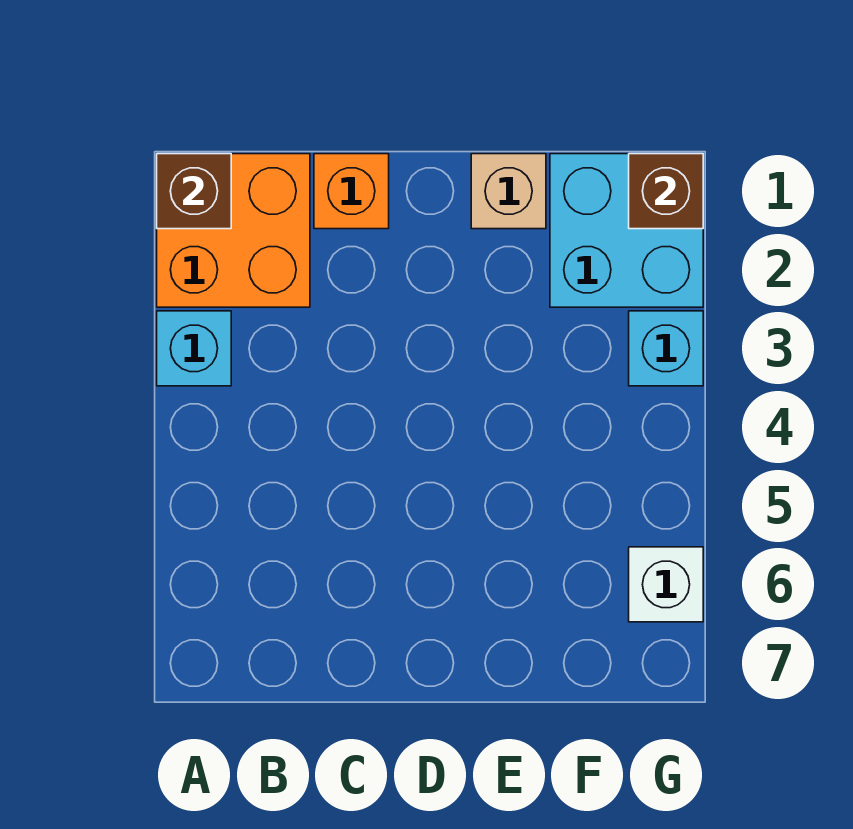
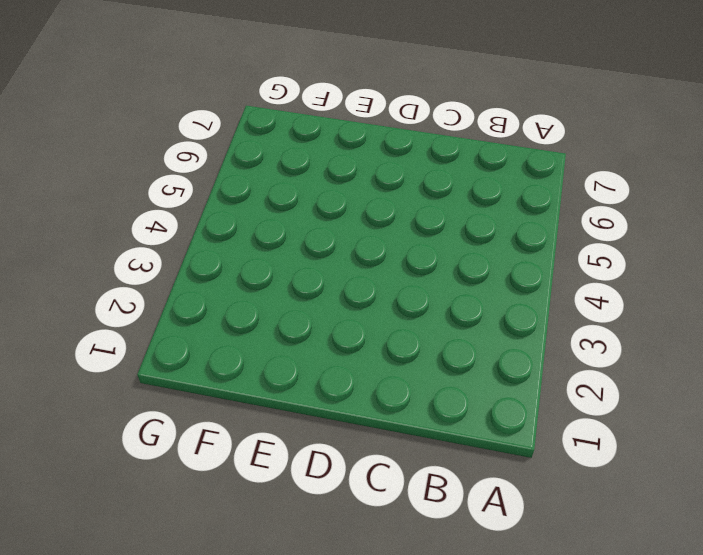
none -> orange 2x2 brick [157,154,310,307]
none -> cyan 1x1 brick [157,311,231,386]

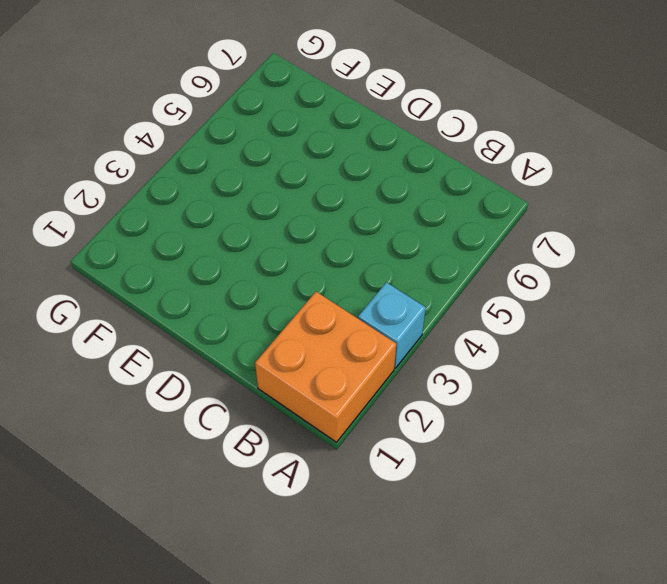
none -> orange 1x1 brick [314,154,389,229]
none -> tan 1x1 brick [471,154,546,229]

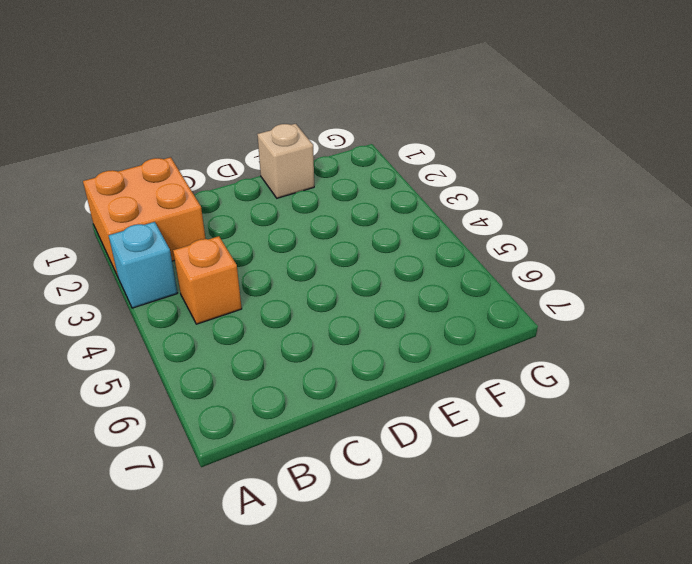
orange 1x1 brick [173,236,242,324] -> orange 1x1 brick moved to [314,154,389,229]
none -> cyan 2x2 brick [550,154,703,307]
none -> cyan 1x1 brick [629,311,703,386]

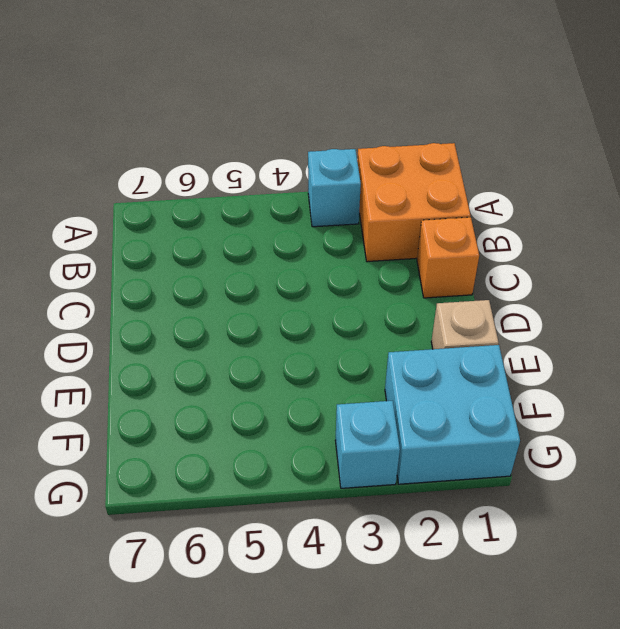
none -> white 1x1 brick [629,547,703,622]
none -> brown 1x1 brick [157,154,231,229]

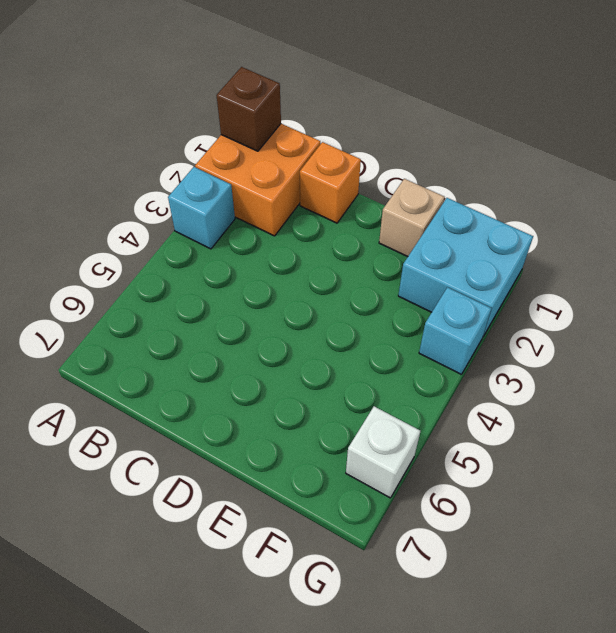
none -> brown 1x1 brick [629,154,703,229]

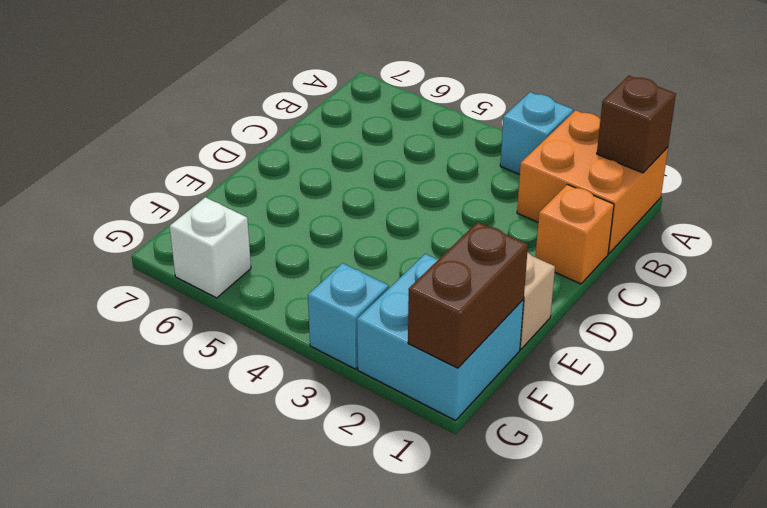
brown 1x2 brick [408,222,528,368] -> brown 1x1 brick [629,154,703,229]

